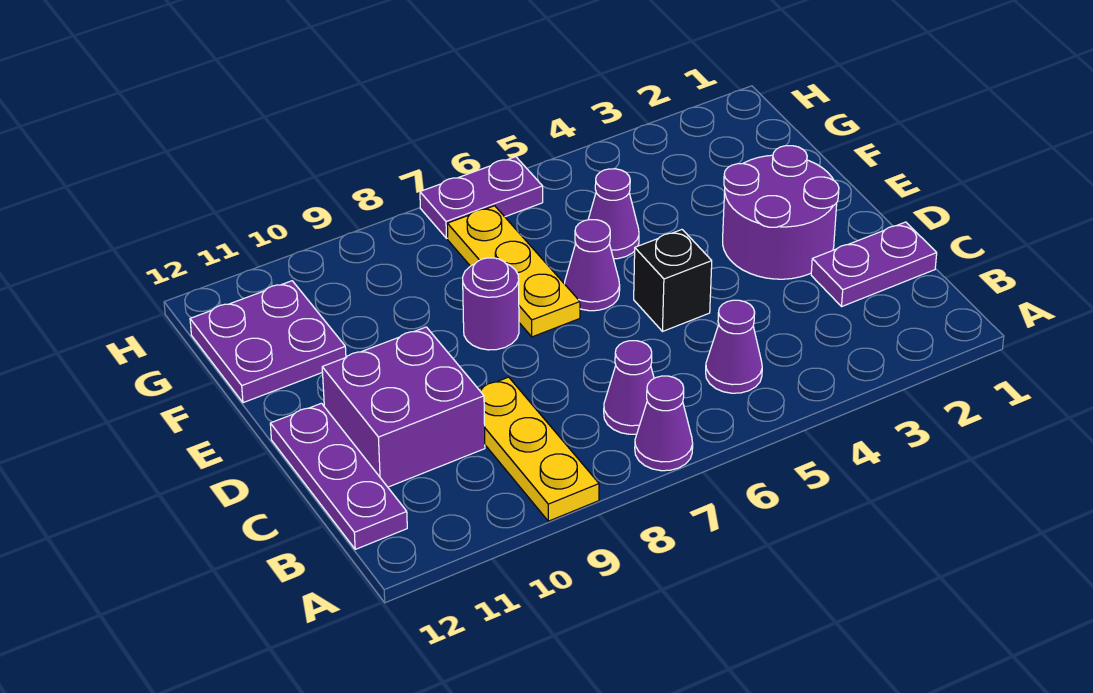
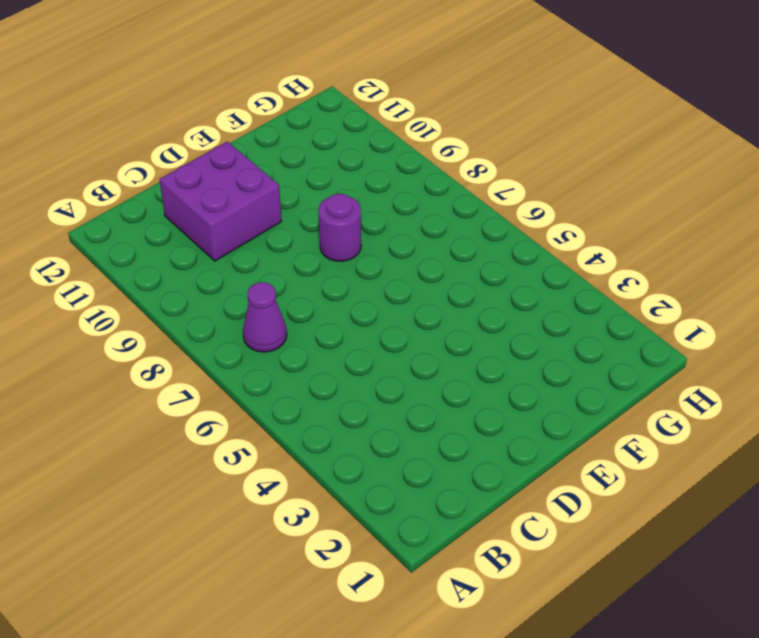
none -> purple 1x1 cone [635,376,693,471]
none -> yellow 1x3 plate [479,377,599,521]
none -> purple 1x1 cone [706,300,762,393]

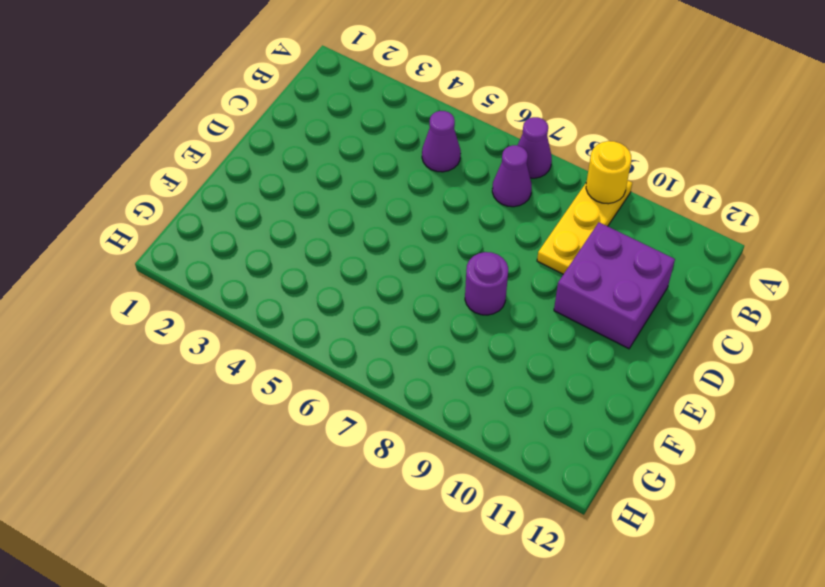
yellow 1x1 round brick [586,141,631,204] -> none
none -> purple 1x3 plate [270,403,407,549]
none -> purple 1x2 plate [811,222,937,306]
none -> purple 2x2 round brick [723,146,839,279]

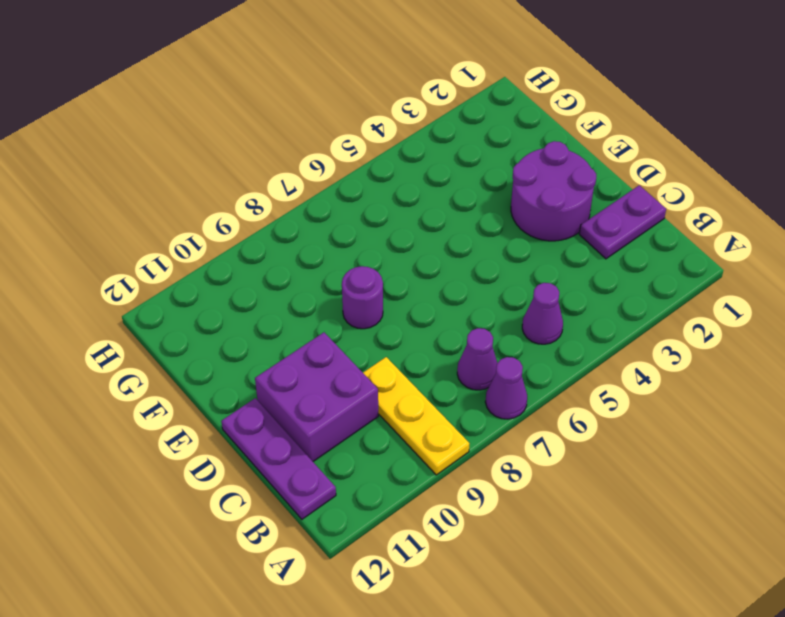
none -> black 1x1 brick [634,230,712,332]
none -> purple 1x1 cone [565,220,620,311]
none -> yellow 1x3 plate [447,206,580,337]

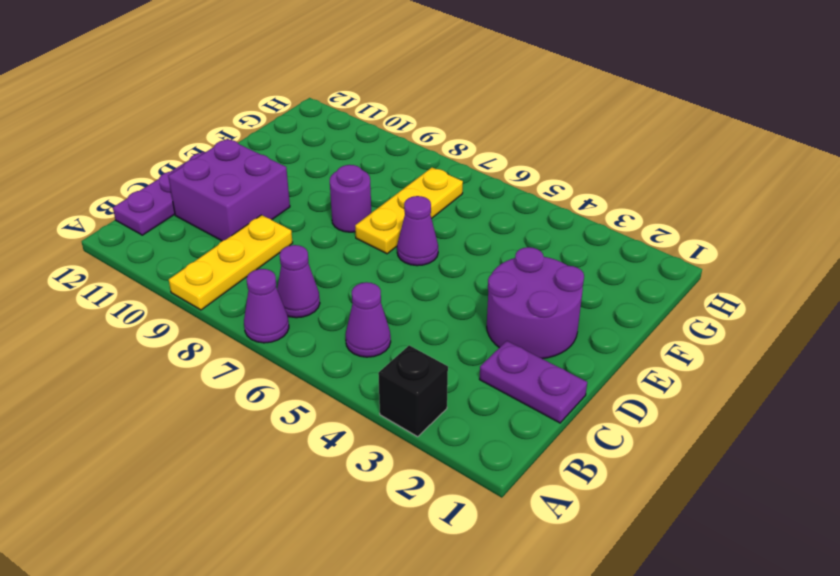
black 1x1 brick [378,345,448,437] -> black 1x1 brick moved to [634,230,712,332]
none -> purple 1x1 cone [588,169,639,259]
none -> purple 2x2 plate [190,281,346,403]
none -> purple 1x2 plate [420,157,543,238]

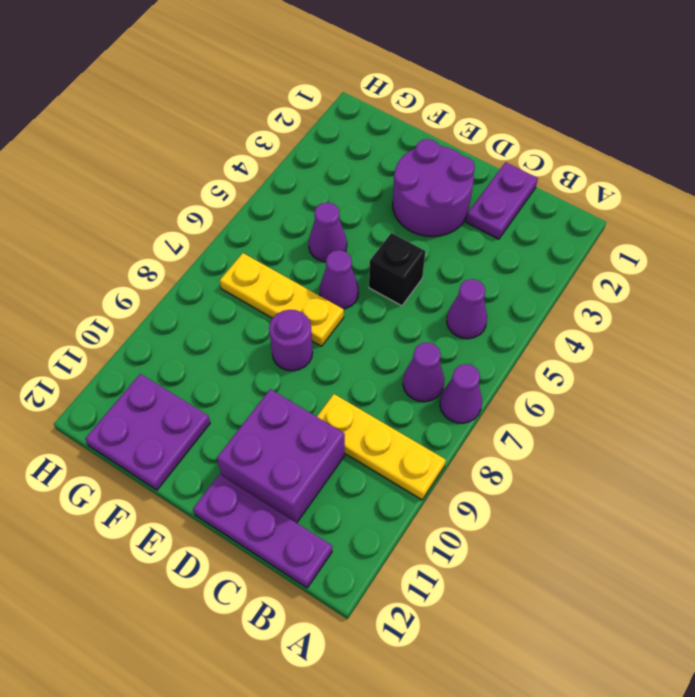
none -> purple 1x2 plate [420,157,543,238]

